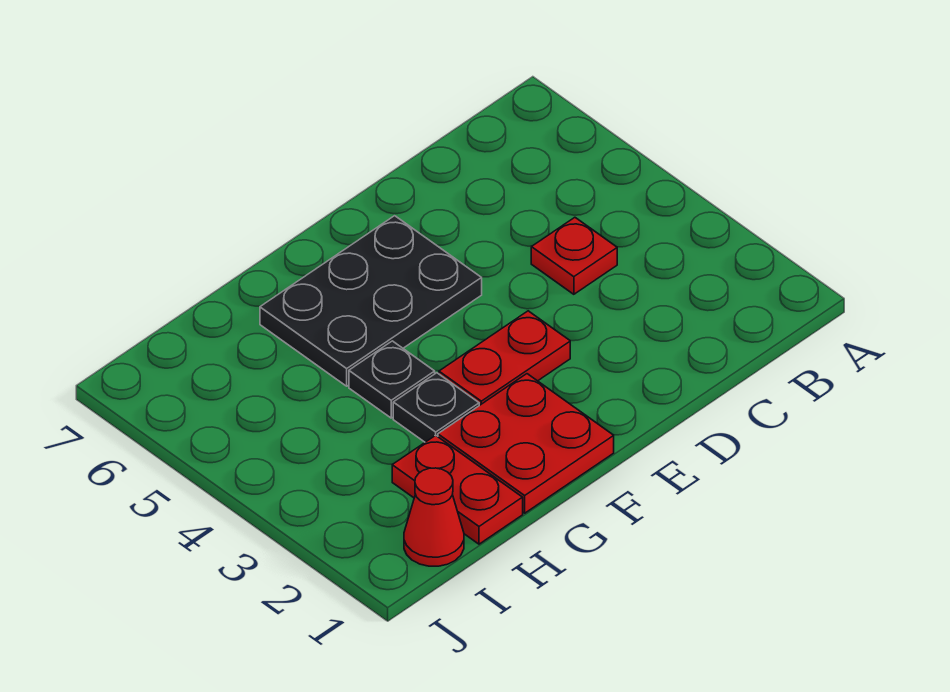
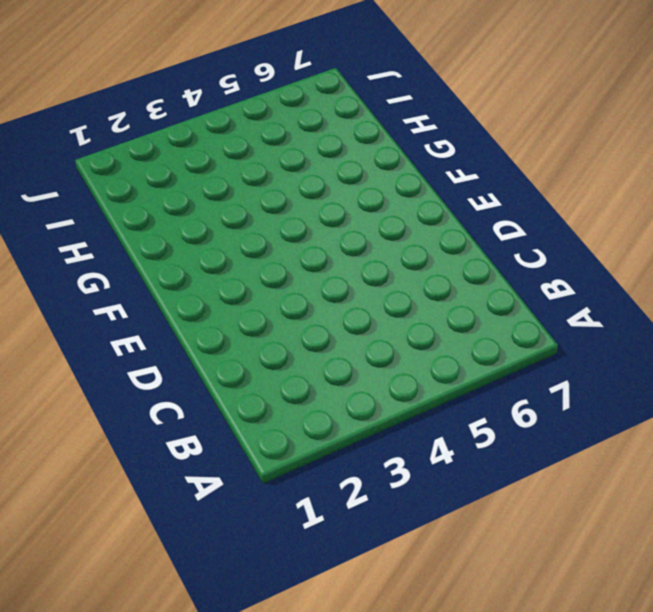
none -> red 1x1 plate [531,217,617,294]
none -> red 1x2 plate [439,311,570,405]

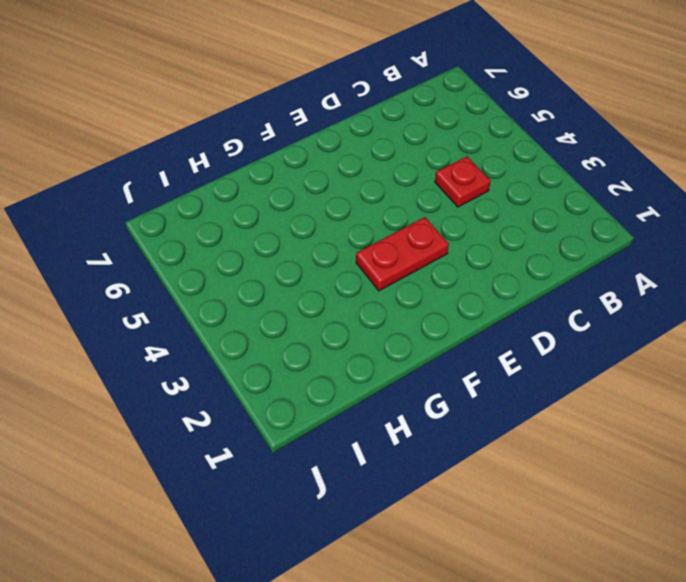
none -> black 2x3 plate [260,216,482,386]
none -> red 2x2 plate [438,374,614,513]

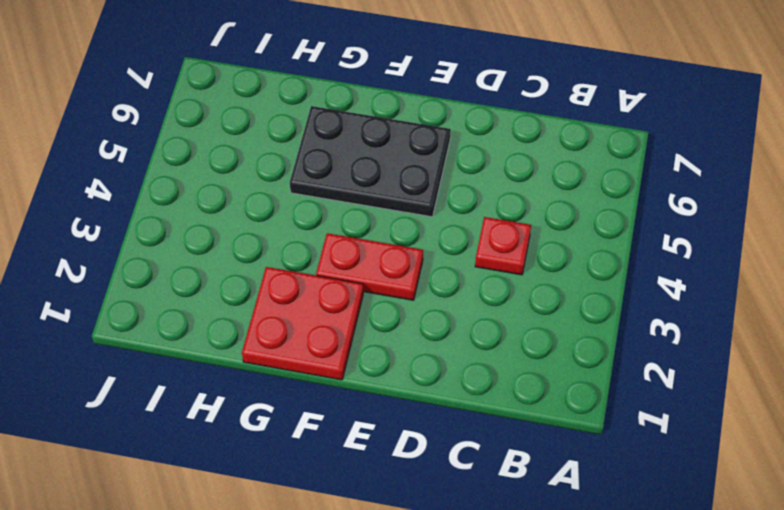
none -> black 1x1 plate [393,373,479,442]
none -> black 1x1 plate [349,341,435,418]

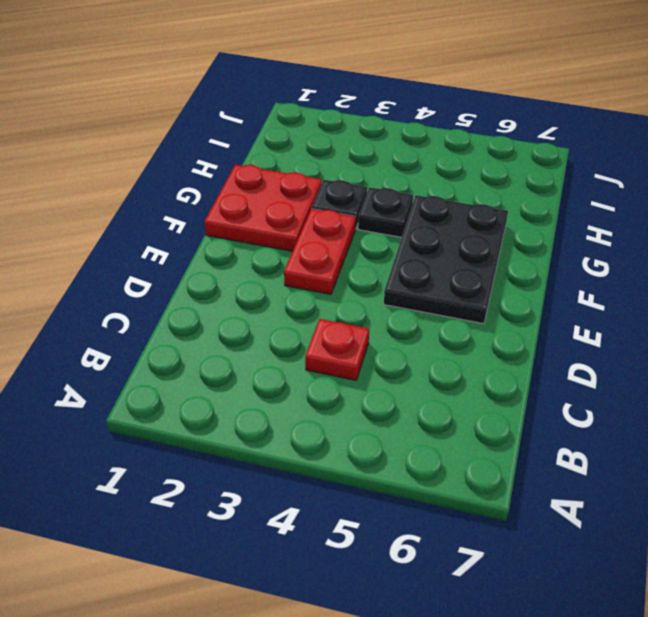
none -> red 1x2 plate [392,435,523,544]
none -> red 1x1 cone [404,468,464,566]

